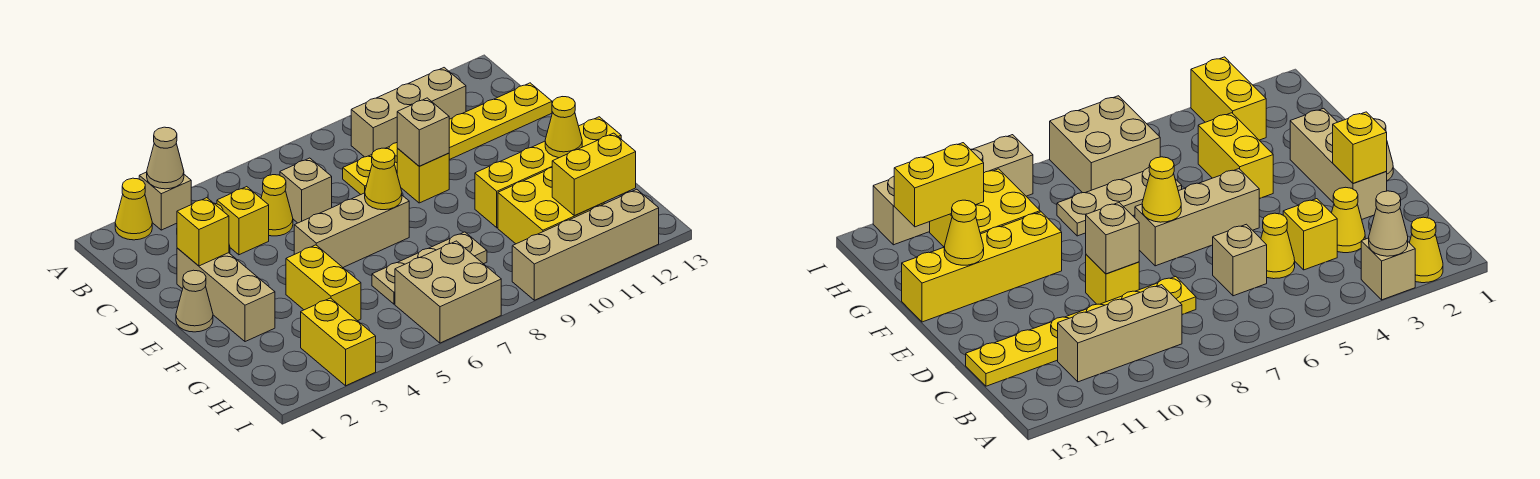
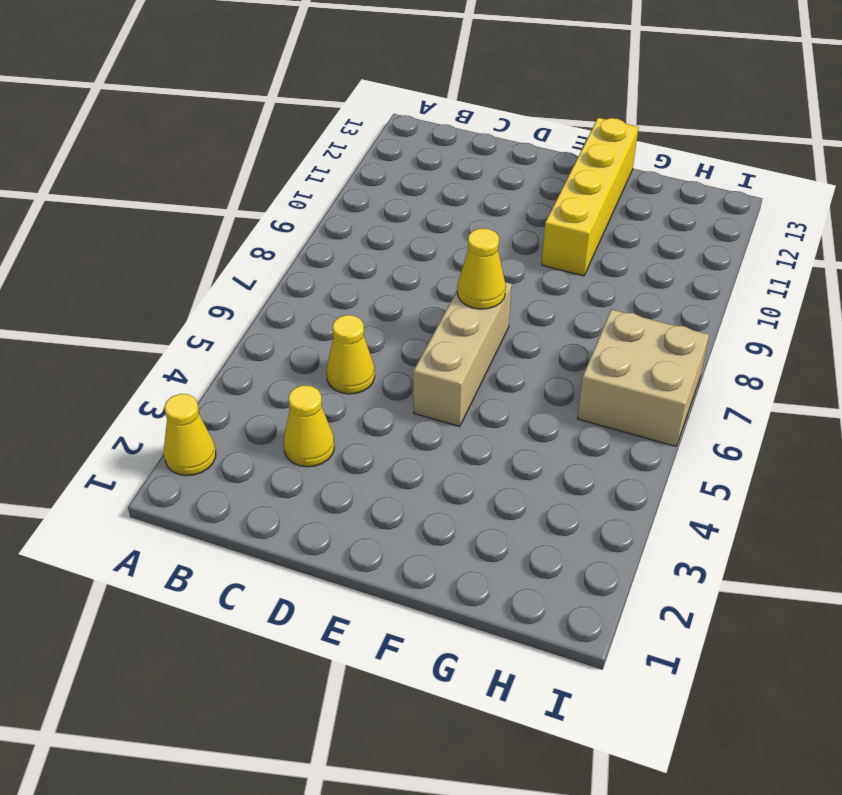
none -> tan 1x1 brick [139,172,192,230]
none -> tan 1x3 brick [351,68,466,157]
none -> yellow 1x1 brick [217,187,269,255]

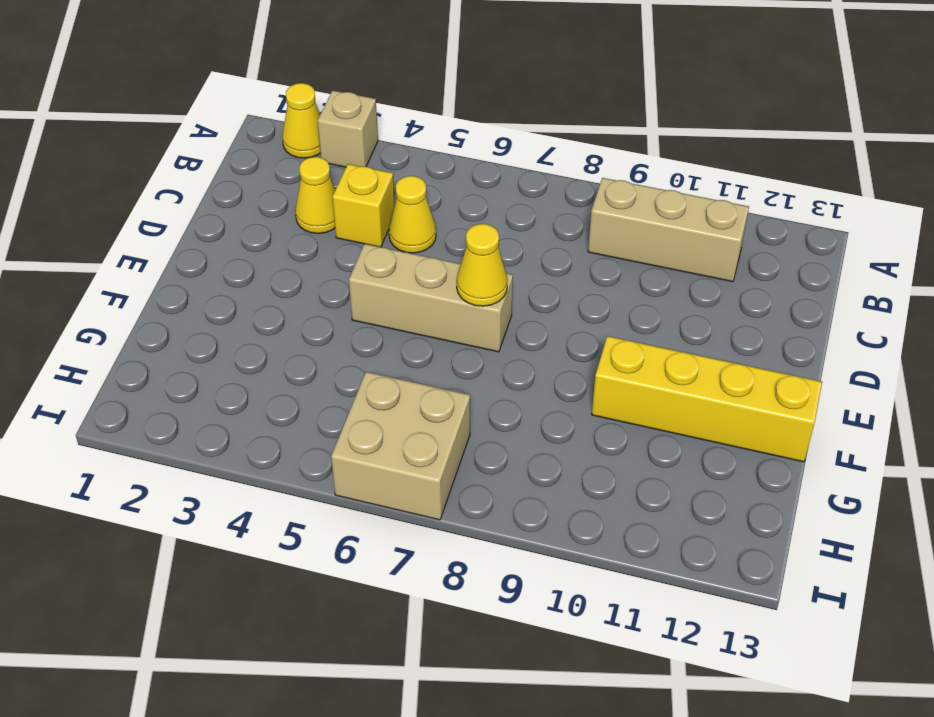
none -> tan 1x1 brick [280,158,332,223]
none -> yellow 1x6 plate [343,83,552,194]
none -> tan 1x3 brick [177,248,275,342]

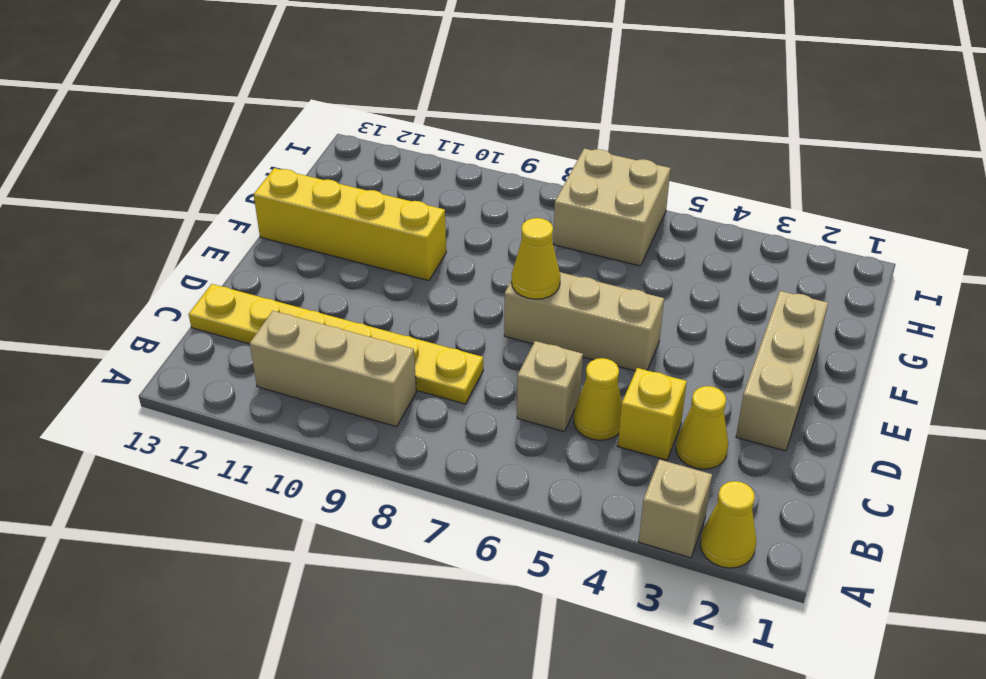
none -> yellow 1x1 brick [397,149,449,203]
none -> tan 1x1 cone [176,270,213,332]
none -> yellow 1x2 brick [286,245,361,321]

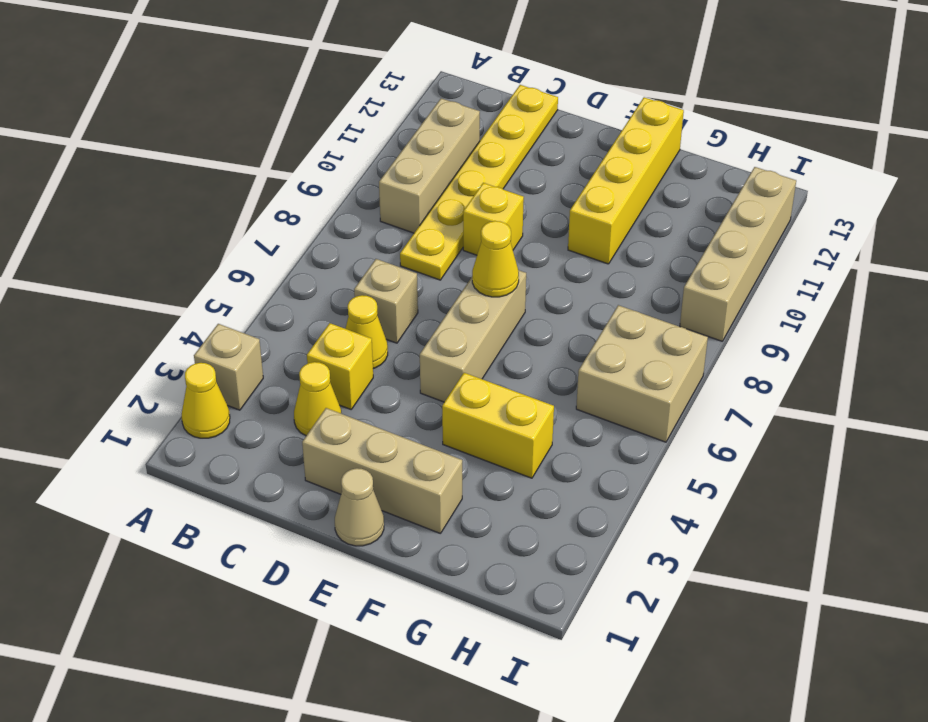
none -> tan 1x3 plate [372,232,487,304]
none -> yellow 2x2 brick [498,168,604,244]
none -> yellow 1x2 brick [301,298,376,386]

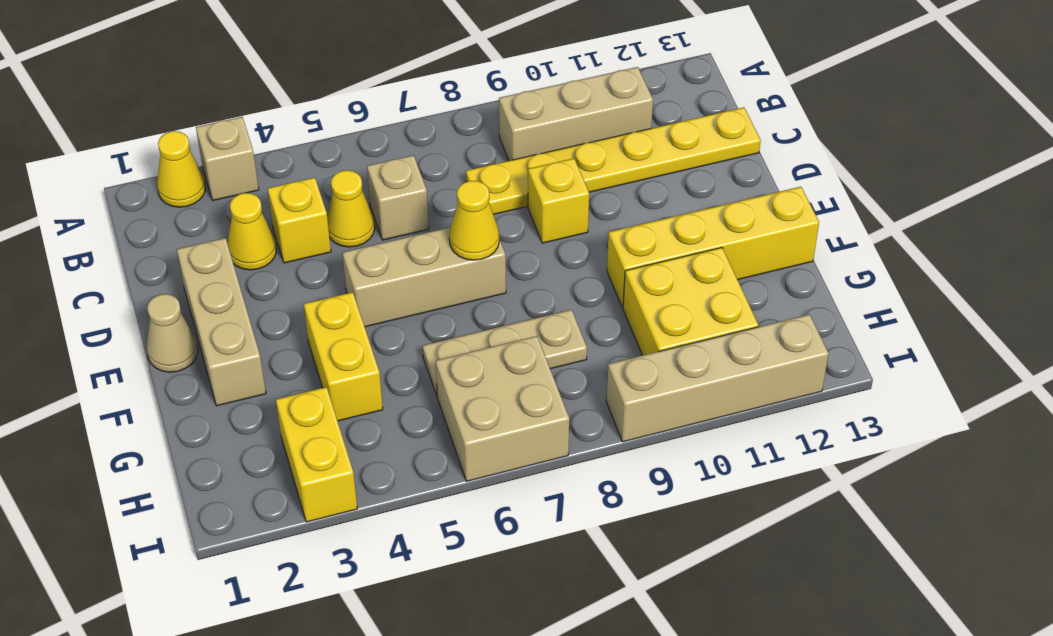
none -> tan 1x1 cone [147,127,184,189]
none -> yellow 1x1 brick [177,198,229,266]
none -> tan 1x1 brick [397,98,449,166]

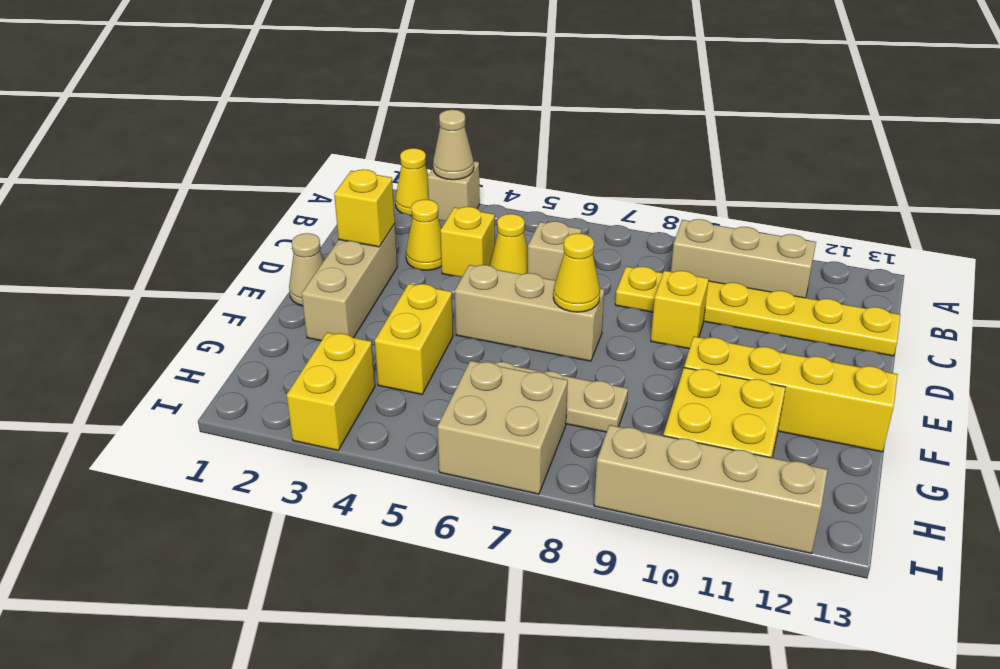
none -> tan 1x1 brick [397,98,449,166]
none -> yellow 1x1 cone [545,97,582,158]
none -> yellow 1x2 brick [552,133,636,216]

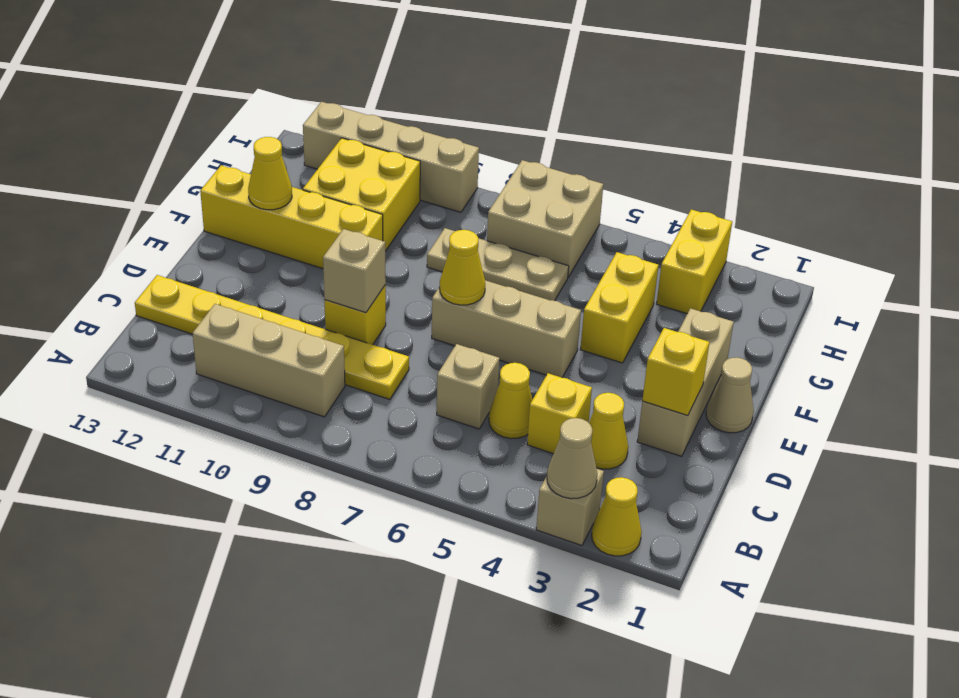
none -> yellow 1x2 brick [552,133,636,216]

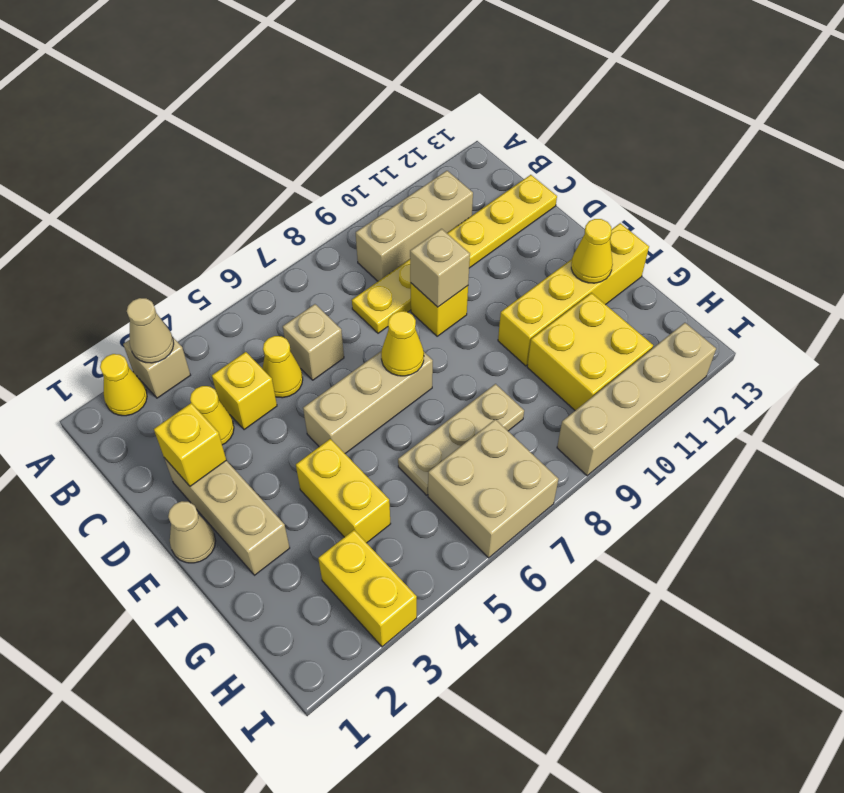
none -> yellow 1x2 brick [552,133,636,216]

